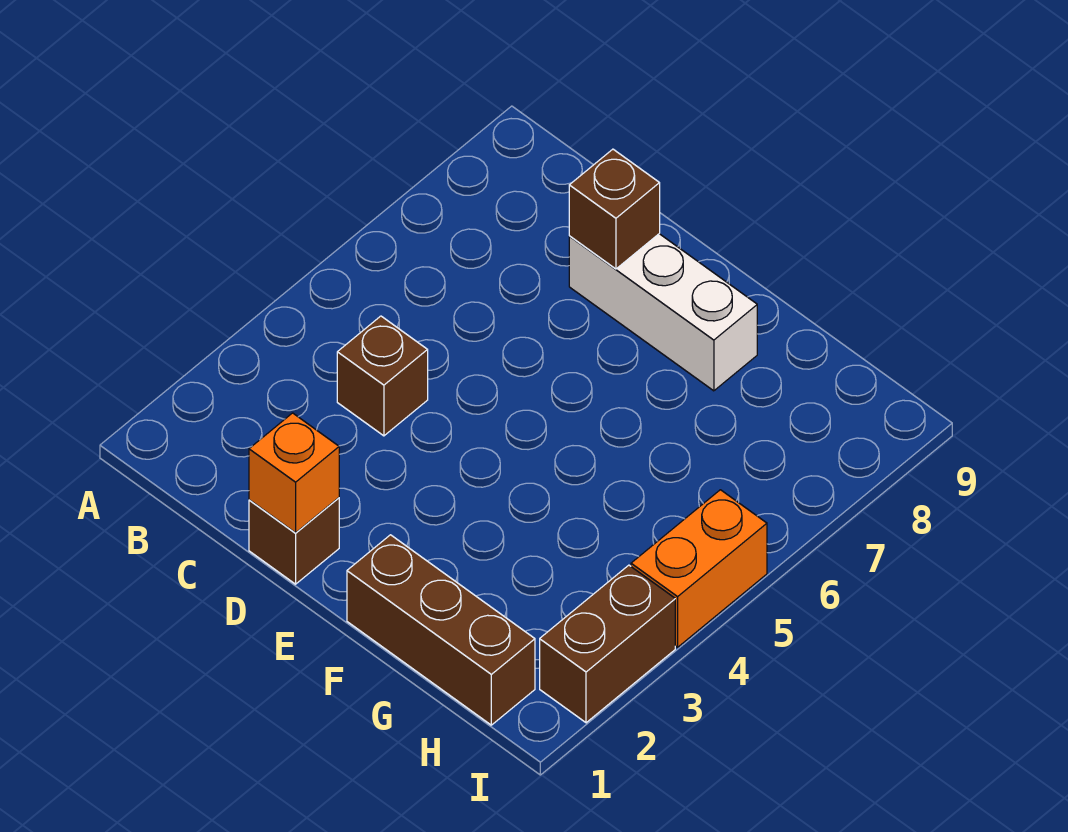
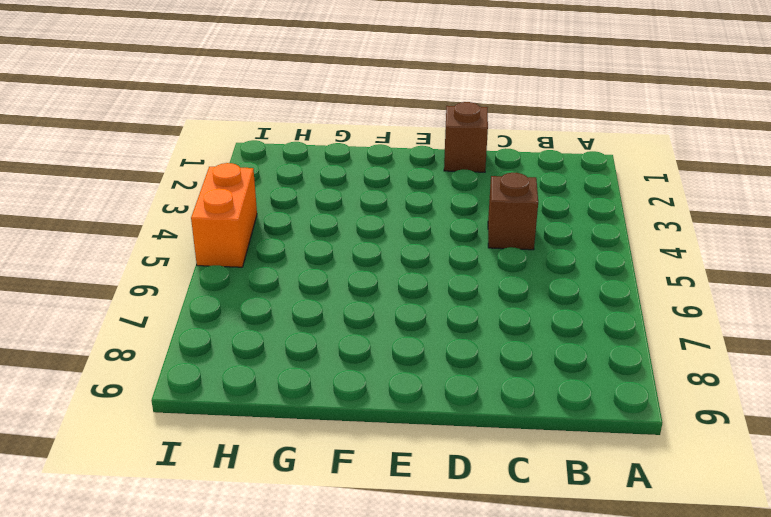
none -> white 1x3 brick [569,234,757,391]
none -> brown 1x3 brick [347,535,535,725]

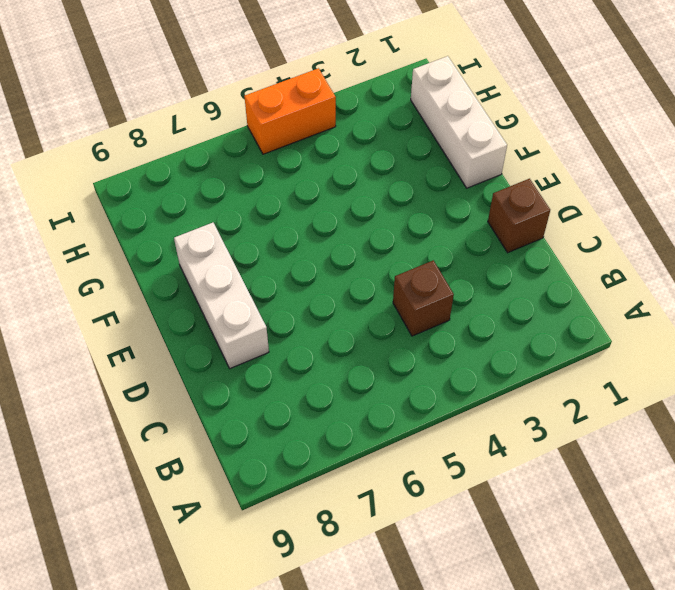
white 1x3 brick [411,56,507,188] -> brown 1x3 brick [347,535,535,725]
none -> brown 1x2 brick [540,565,675,723]
none -> orange 1x1 brick [249,413,339,533]

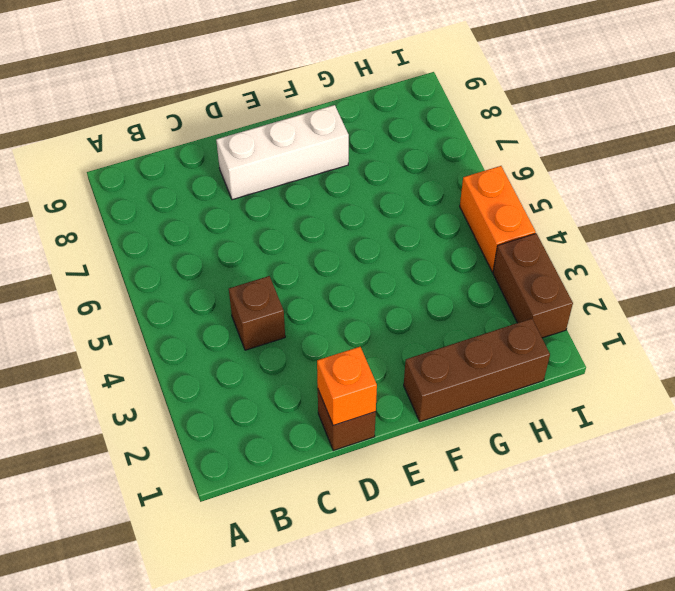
none -> brown 1x1 brick [569,149,660,269]

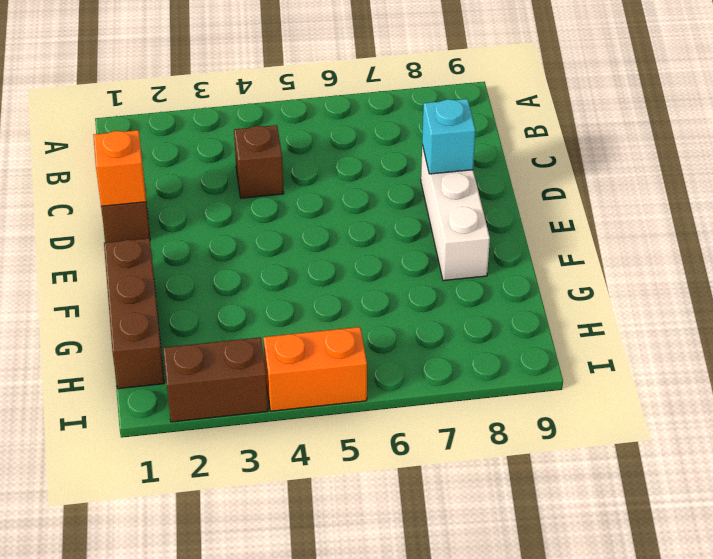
cyan 1x1 brick [422,99,476,174] -> brown 1x1 brick [569,149,660,269]

